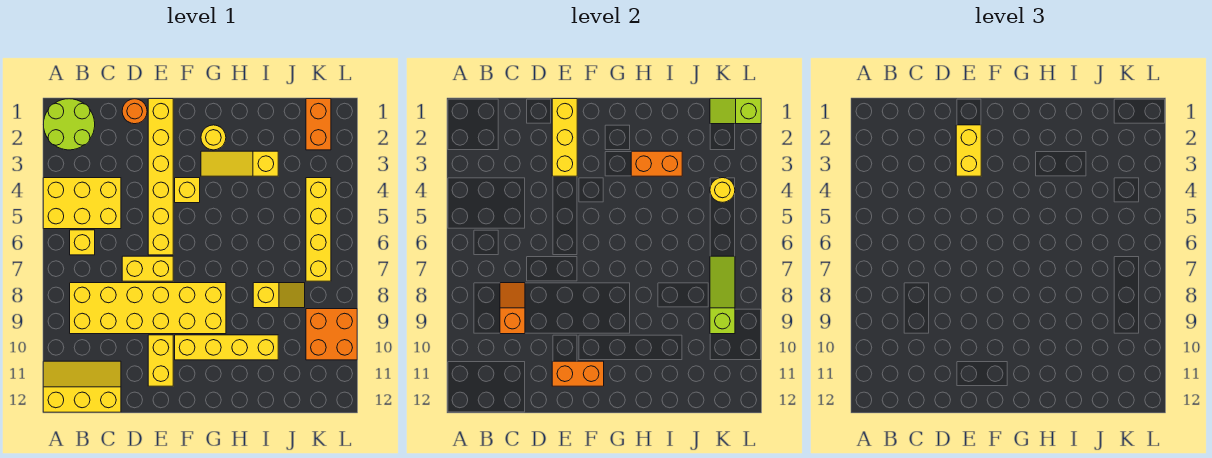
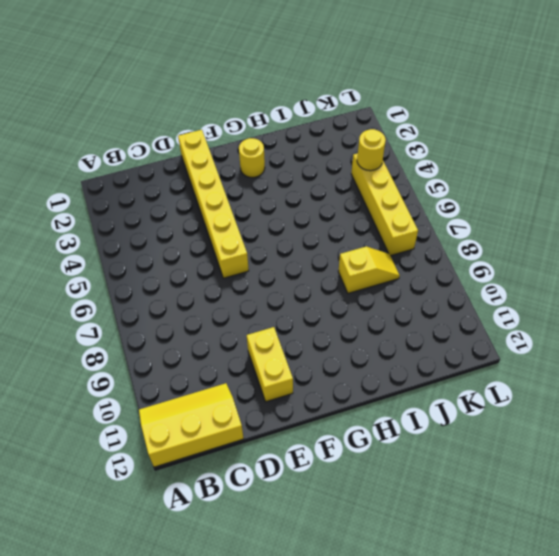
none -> lime 2x2 round brick [44,99,95,150]
none -> yellow 2x3 brick [43,178,121,229]
none -> yellow 1x1 brick [70,230,95,255]

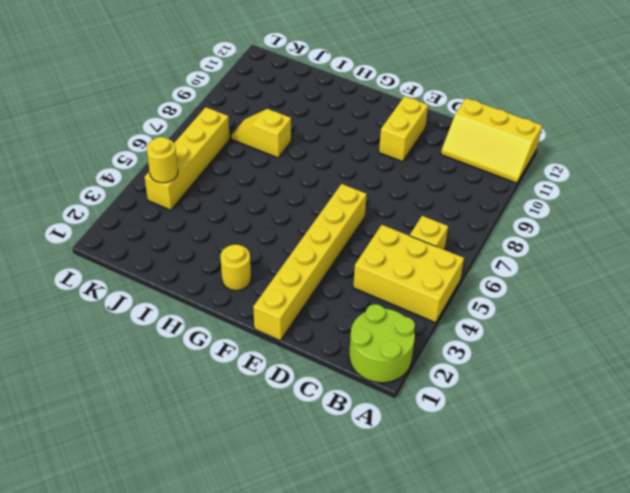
none -> yellow 2x6 brick [70,283,226,334]
none -> orange 1x1 round brick [122,99,147,124]
none -> yellow 1x2 brick [122,256,173,281]

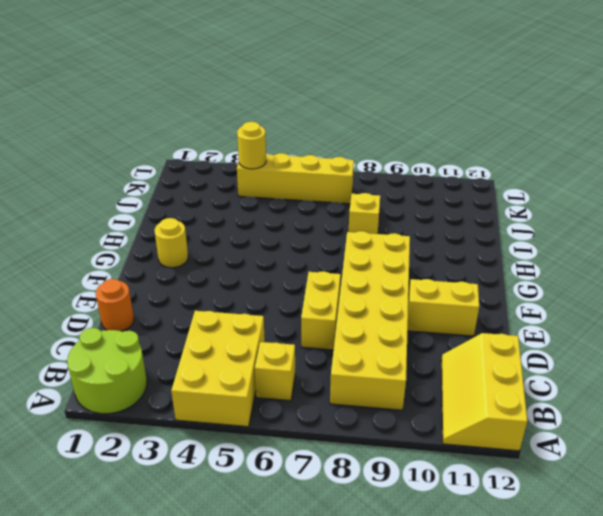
none -> yellow 1x6 brick [148,99,173,255]
none -> yellow 1x1 brick [175,178,200,203]
none -> yellow 1x4 brick [175,335,278,360]

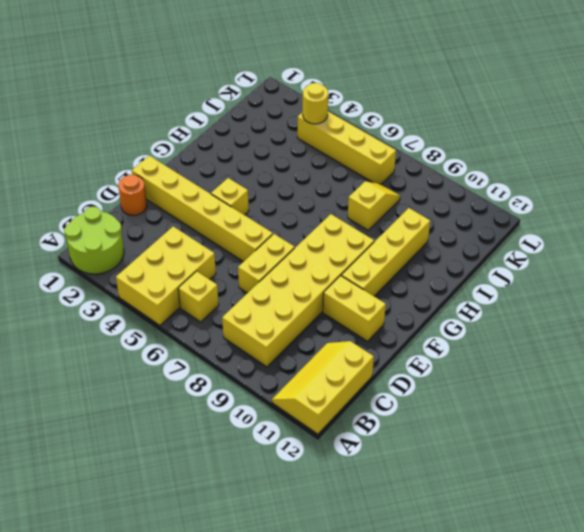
none -> yellow 1x1 round brick [201,125,226,150]
none -> yellow 1x3 slope [201,151,278,176]
none -> orange 1x2 brick [306,99,331,150]

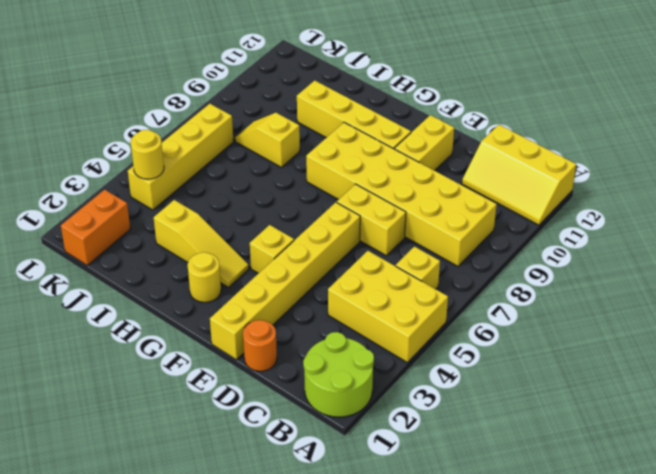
none -> orange 2x2 brick [306,309,357,360]
none -> orange 1x2 slope [500,283,525,334]
none -> yellow 1x3 brick [552,99,577,176]

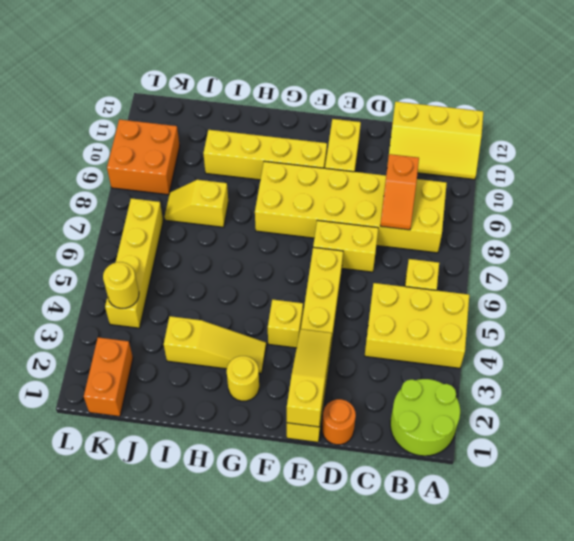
yellow 1x3 slope [287,329,332,427] -> yellow 1x3 brick [552,99,577,176]
none -> orange 1x2 brick [552,361,604,386]
none -> orange 1x2 brick [631,151,682,176]
none -> lime 1x2 slope [710,99,761,124]

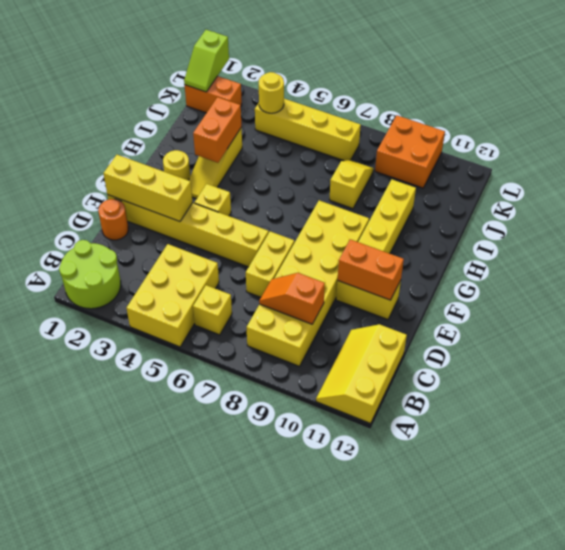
orange 1x2 brick [338,239,404,300] -> orange 1x2 brick turned to [552,361,604,386]
none -> lime 1x3 slope [710,256,735,334]
none -> yellow 1x2 brick [956,125,981,176]

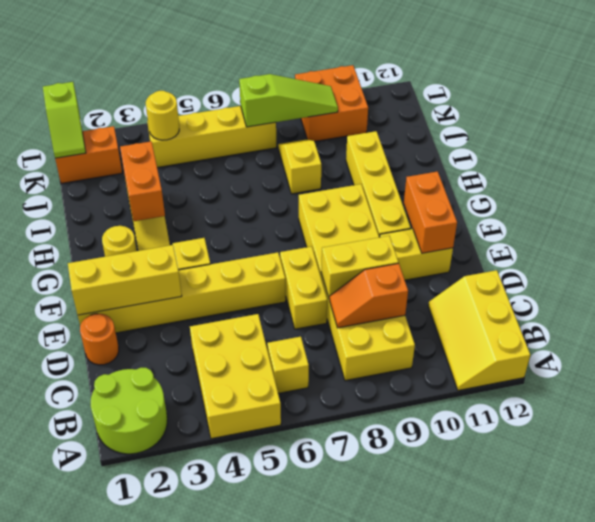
yellow 1x2 brick [321,236,398,299] -> yellow 1x2 brick moved to [956,125,981,176]
lime 1x3 slope [239,74,338,127] -> lime 1x3 slope turned to [710,256,735,334]

